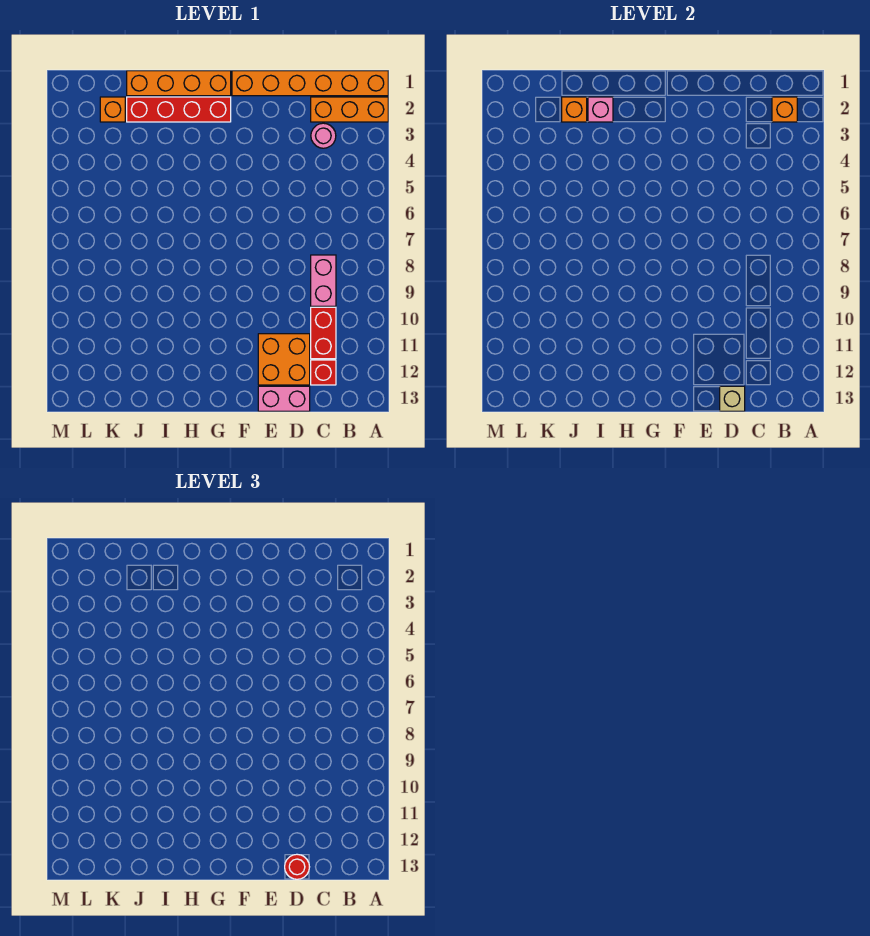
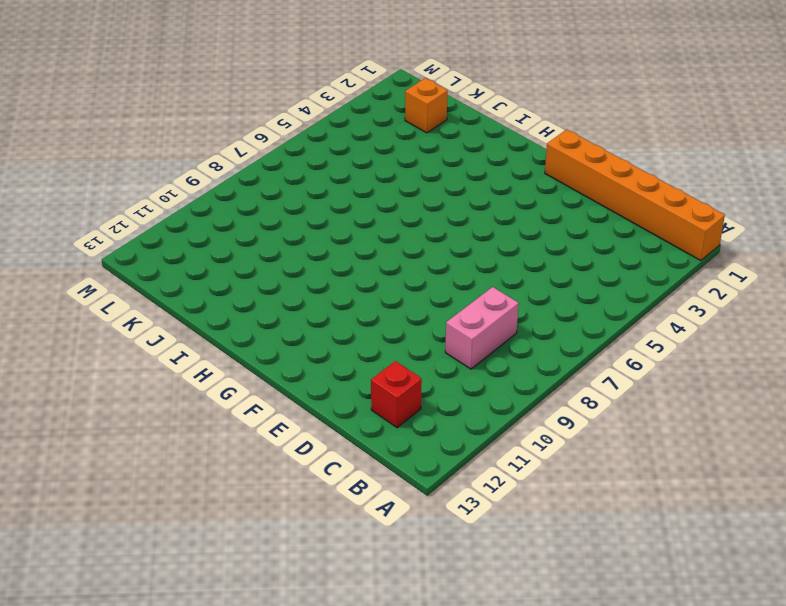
none -> orange 1x3 brick [311,97,388,122]
none -> pink 1x1 round brick [311,123,336,148]
none -> red 1x2 brick [311,307,336,359]

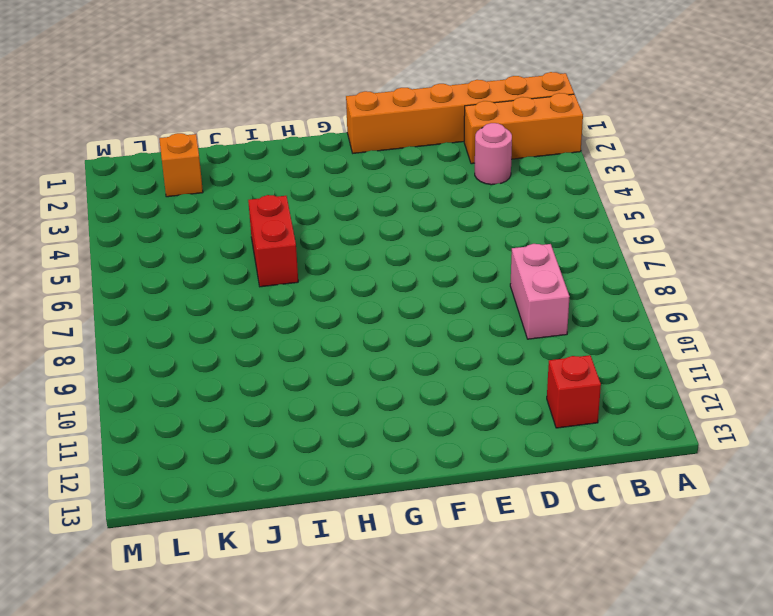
red 1x2 brick [248,195,298,287] -> red 1x2 brick moved to [311,307,336,359]
none -> orange 2x2 brick [258,334,310,385]
none -> pink 1x2 brick [258,386,310,411]
none -> orange 1x4 brick [127,71,231,96]

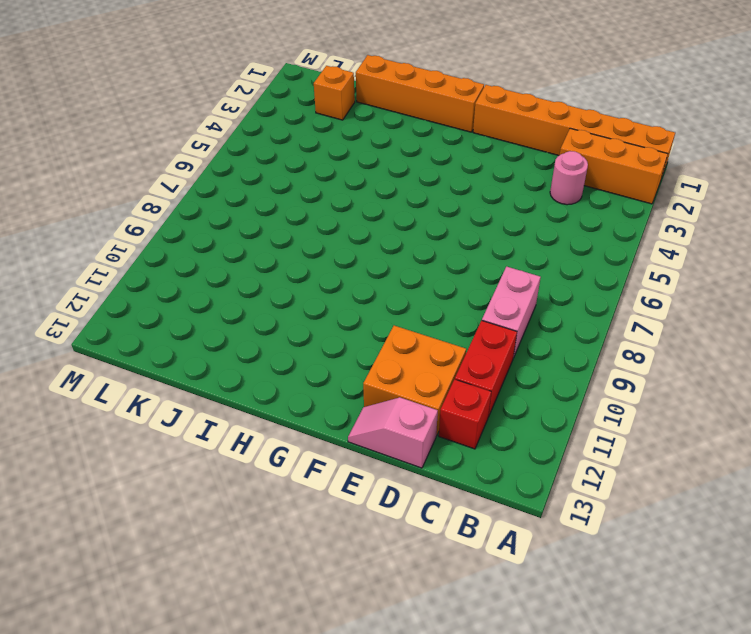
pink 1x2 slope [348,397,438,468] -> pink 1x2 brick [258,386,310,411]
none -> red 1x4 brick [127,97,231,122]
none -> orange 1x1 brick [772,97,797,122]
none -> tan 1x1 brick [720,386,745,411]

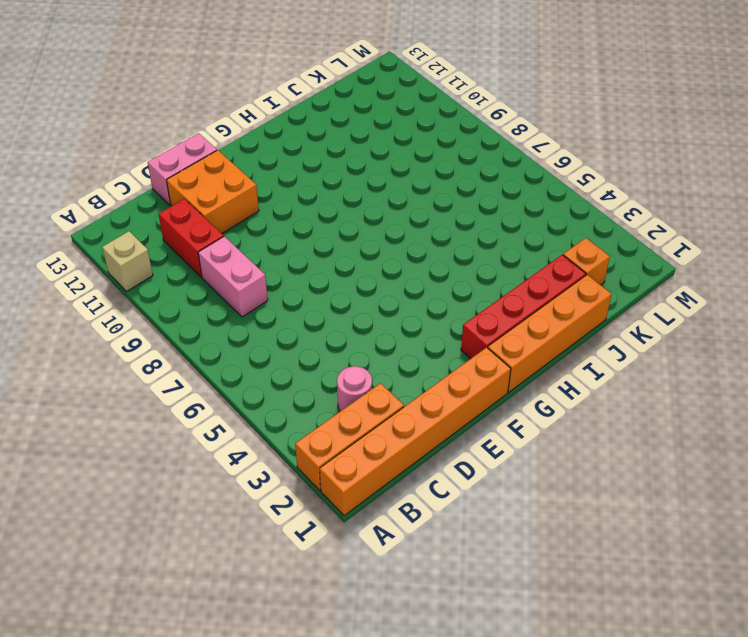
tan 1x1 brick [102,231,153,292] -> tan 1x1 brick moved to [720,386,745,411]
none -> red 1x1 brick [311,360,336,385]
none -> orange 1x1 brick [772,97,797,122]
none -> pink 1x1 brick [588,97,613,122]

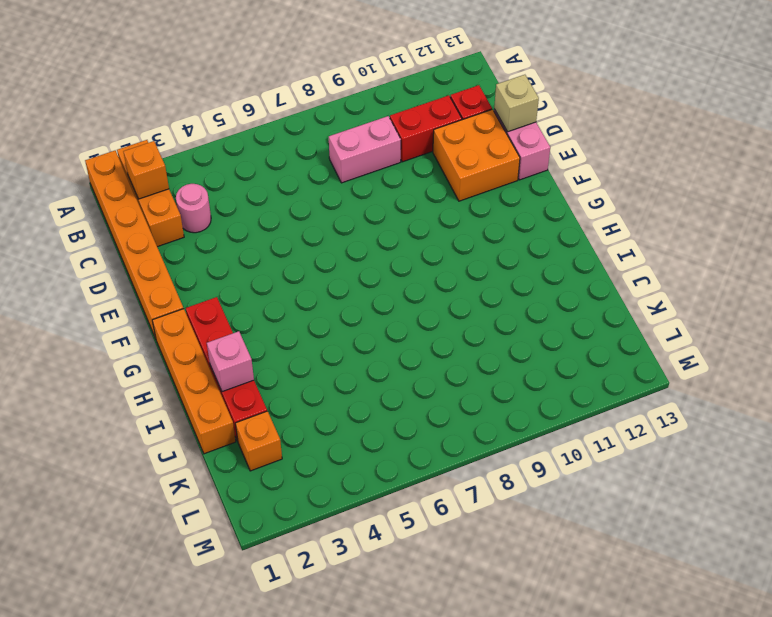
none -> orange 1x1 brick [562,97,587,122]
none -> red 1x1 round brick [285,854,309,879]

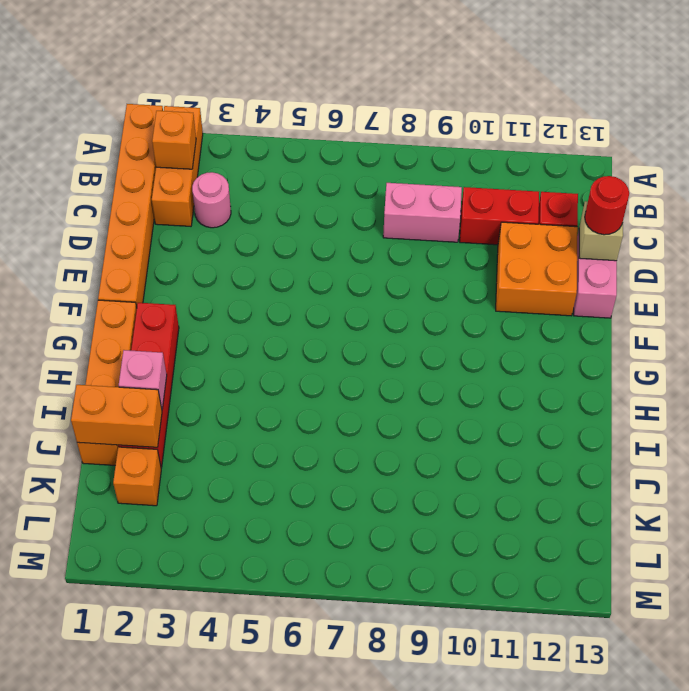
orange 1x2 brick [71,385,162,447] -> orange 1x1 brick [562,97,587,122]

